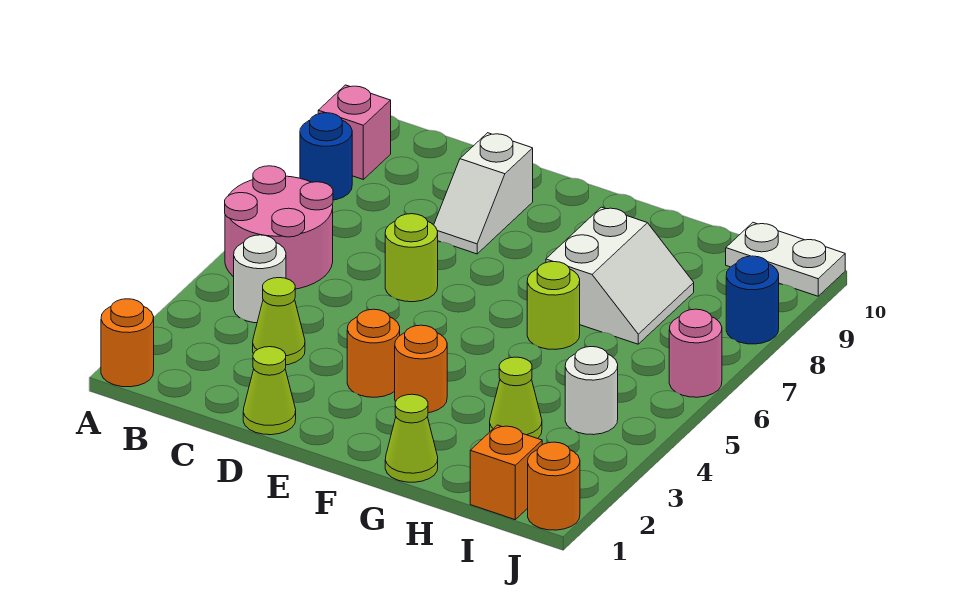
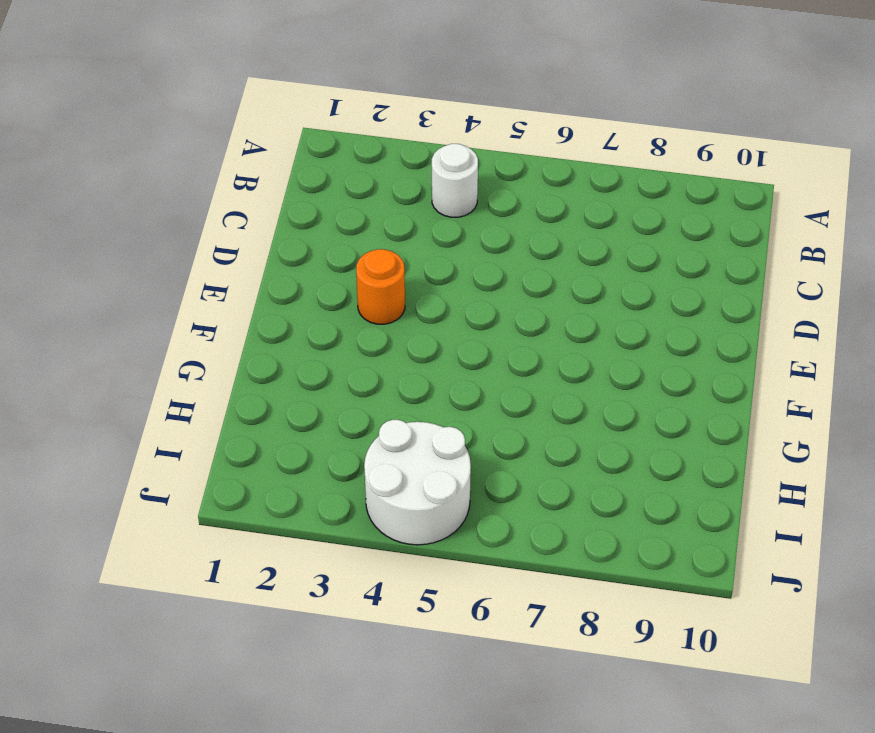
white 2x2 round brick [364,420,471,545] -> white 1x1 round brick [565,347,618,435]
none -> orange 1x1 round brick [101,299,154,387]
none -> pink 2x2 round brick [225,166,333,289]
none -> blue 1x1 round brick [300,113,352,200]

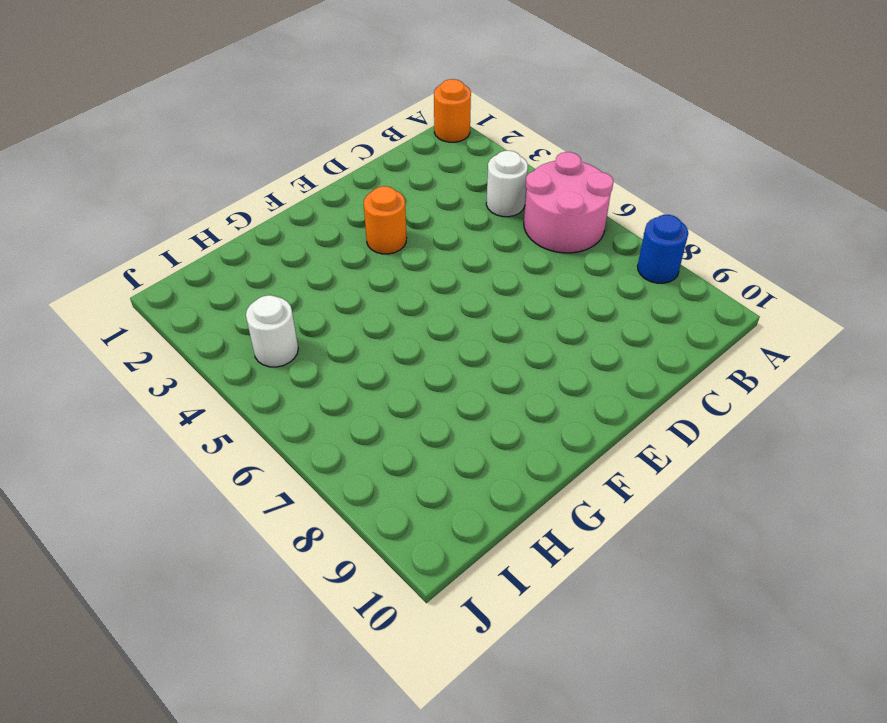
none -> pink 1x1 brick [318,85,391,179]
none -> lime 1x1 cone [253,278,305,365]
none -> lime 1x1 cone [243,347,296,435]

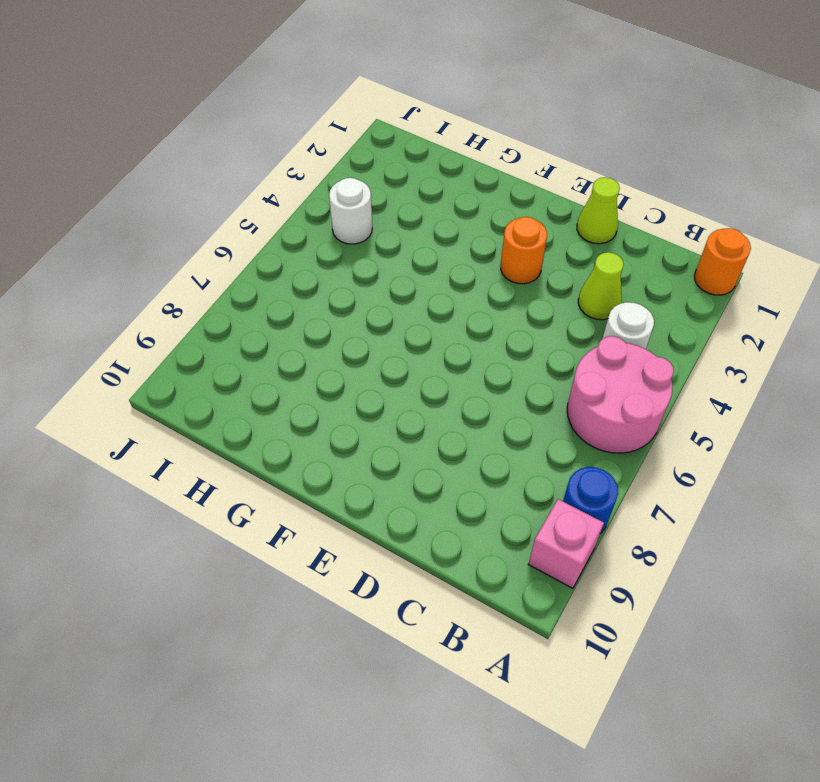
none -> lime 1x1 round brick [385,214,438,302]
none -> white 1x2 slope [434,133,533,254]
none -> orange 1x1 round brick [395,325,447,413]

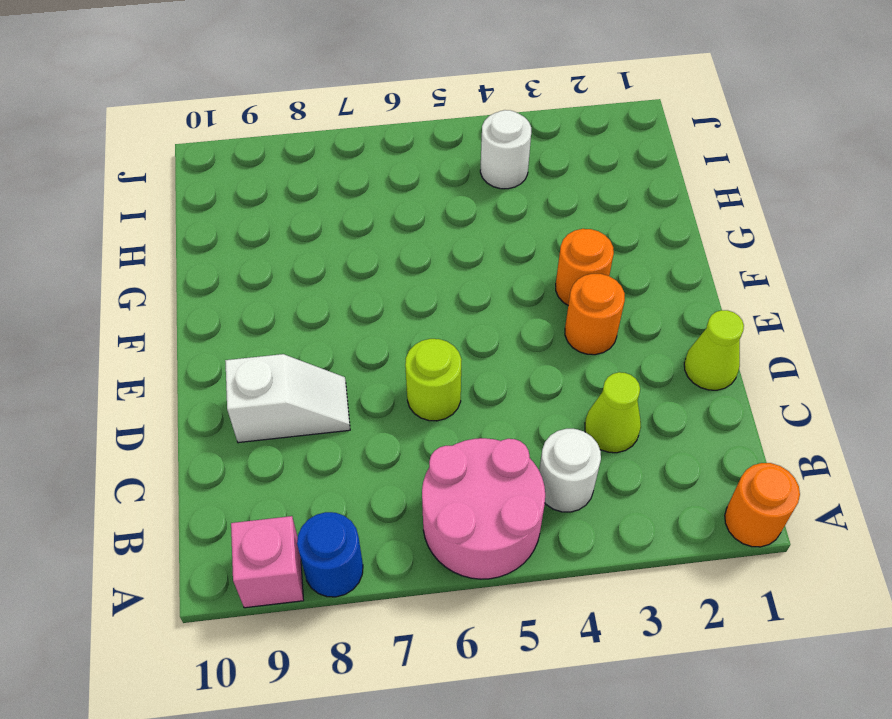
none -> lime 1x1 cone [385,394,438,482]
none -> lime 1x1 round brick [527,262,580,349]
none -> white 2x2 slope [546,207,694,344]

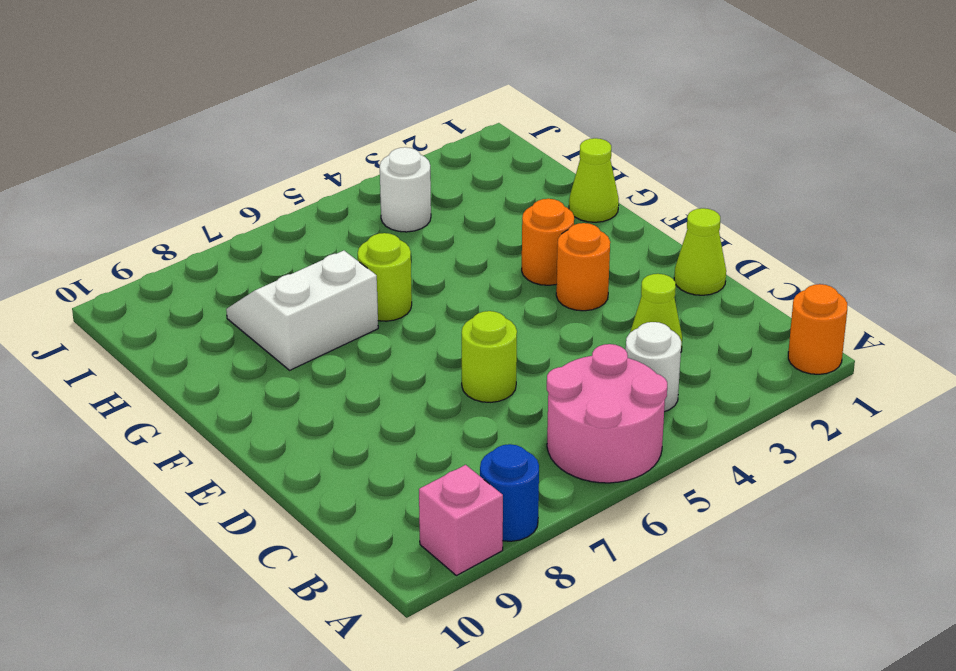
none -> white 1x2 slope [434,133,533,254]
none -> lime 1x1 cone [490,357,542,439]
none -> orange 1x1 brick [470,425,542,520]

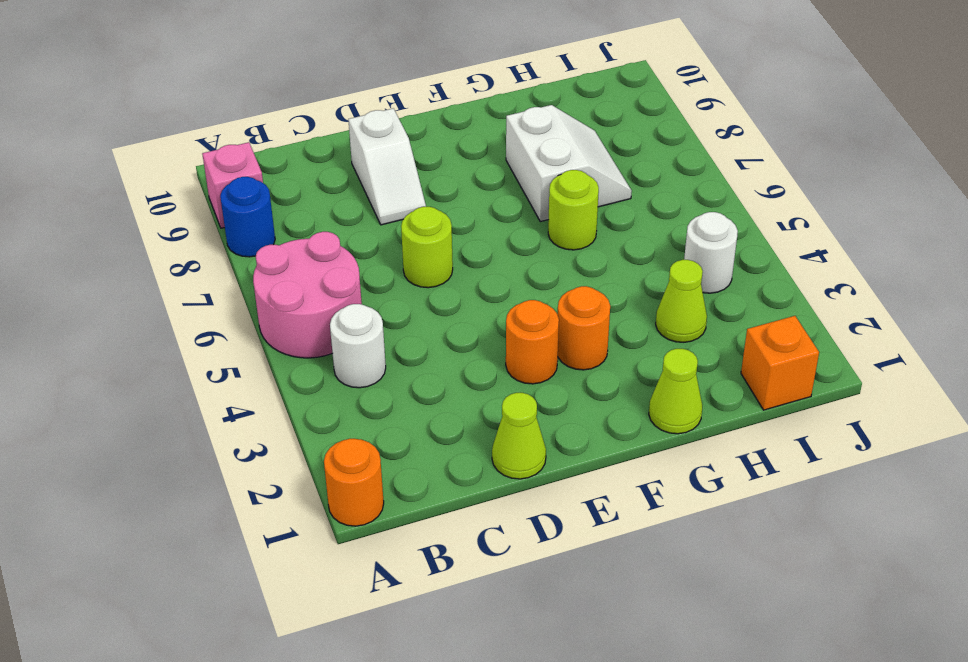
none -> lime 1x1 cone [253,278,305,365]
none -> white 1x2 plate [726,223,845,296]
none -> orange 1x1 round brick [528,442,580,530]

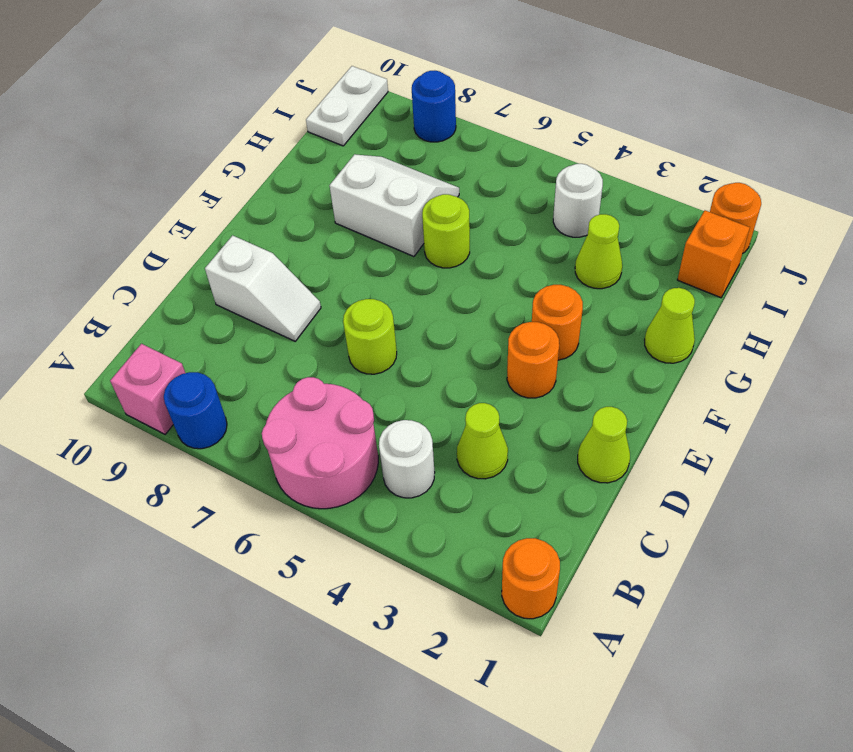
none -> pink 1x1 round brick [669,309,722,397]

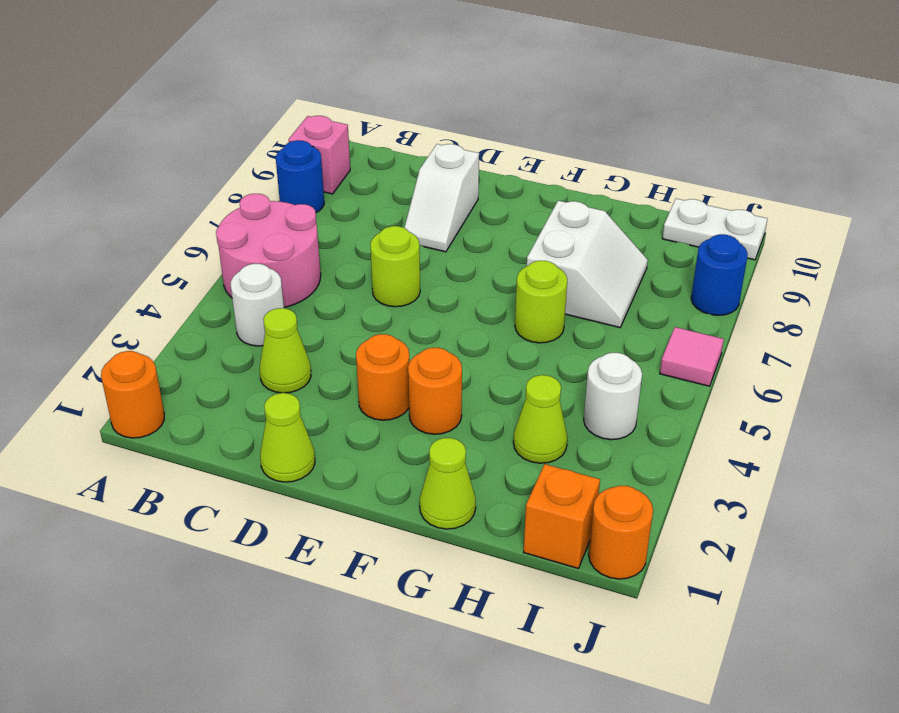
pink 1x1 tile [660,327,724,386] -> pink 1x1 round brick [669,309,722,397]

